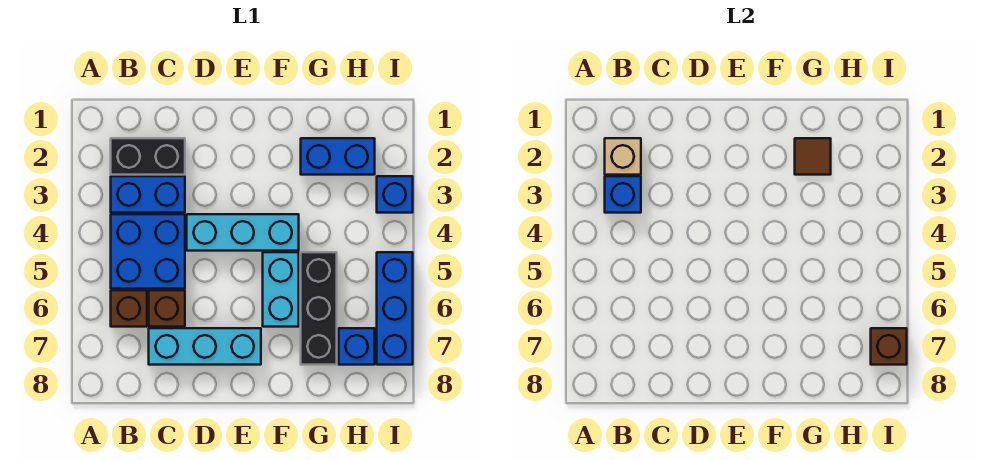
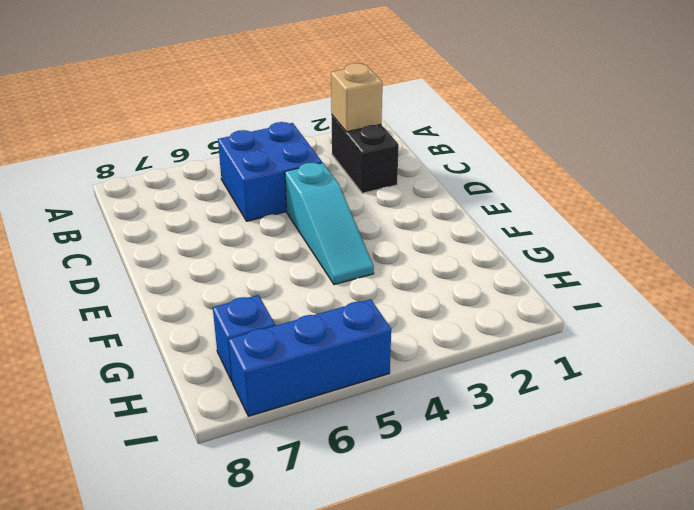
cyan 1x3 slope [285,163,374,285] -> cyan 1x3 brick [187,214,299,251]
none -> blue 1x2 brick [111,176,185,213]
none -> brown 1x1 brick [111,290,147,327]
none -> brown 1x1 brick [149,290,185,327]

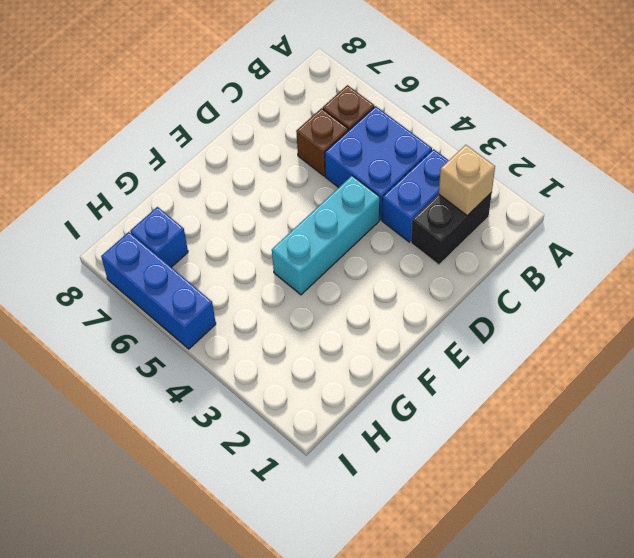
none -> cyan 1x3 brick [149,328,261,365]
none -> cyan 1x2 brick [263,252,299,327]
none -> blue 1x2 brick [301,138,375,175]

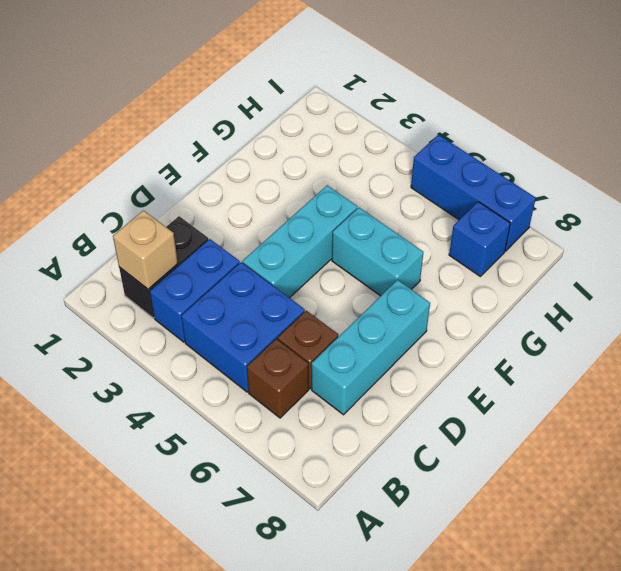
none -> blue 1x2 brick [301,138,375,175]
none -> black 1x3 brick [301,252,337,365]
none -> blue 1x1 brick [377,176,413,213]

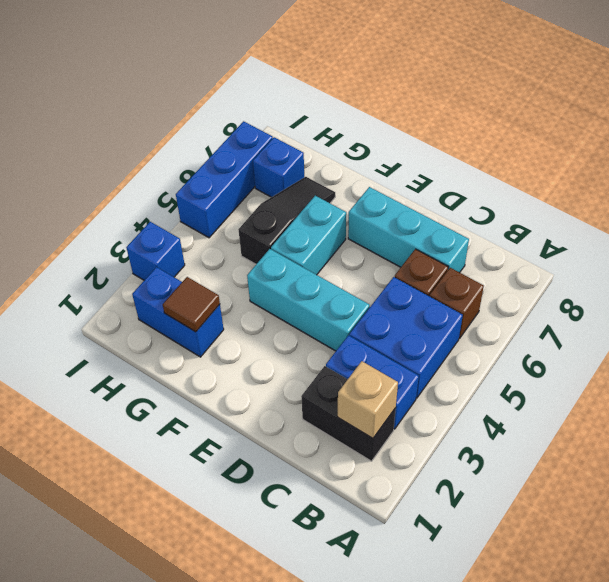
black 1x3 slope [238,177,335,264] -> black 1x3 brick [301,252,337,365]
none -> blue 1x1 brick [605,176,641,213]
none -> brown 1x1 brick [871,328,907,365]

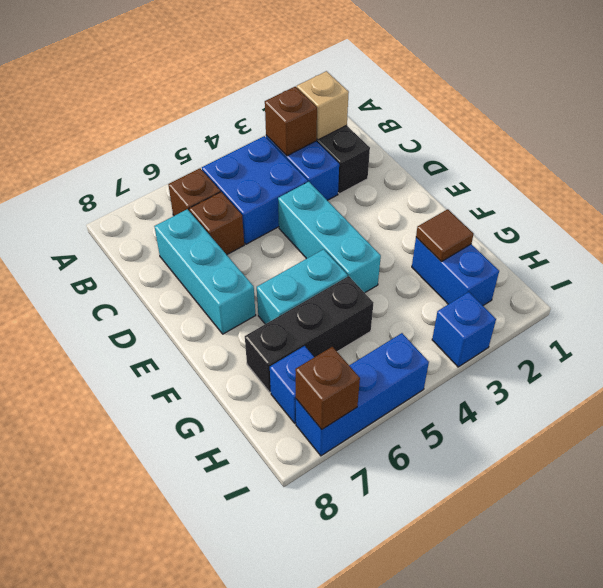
brown 1x1 brick [265,87,317,156] -> blue 1x1 brick [605,176,641,213]

